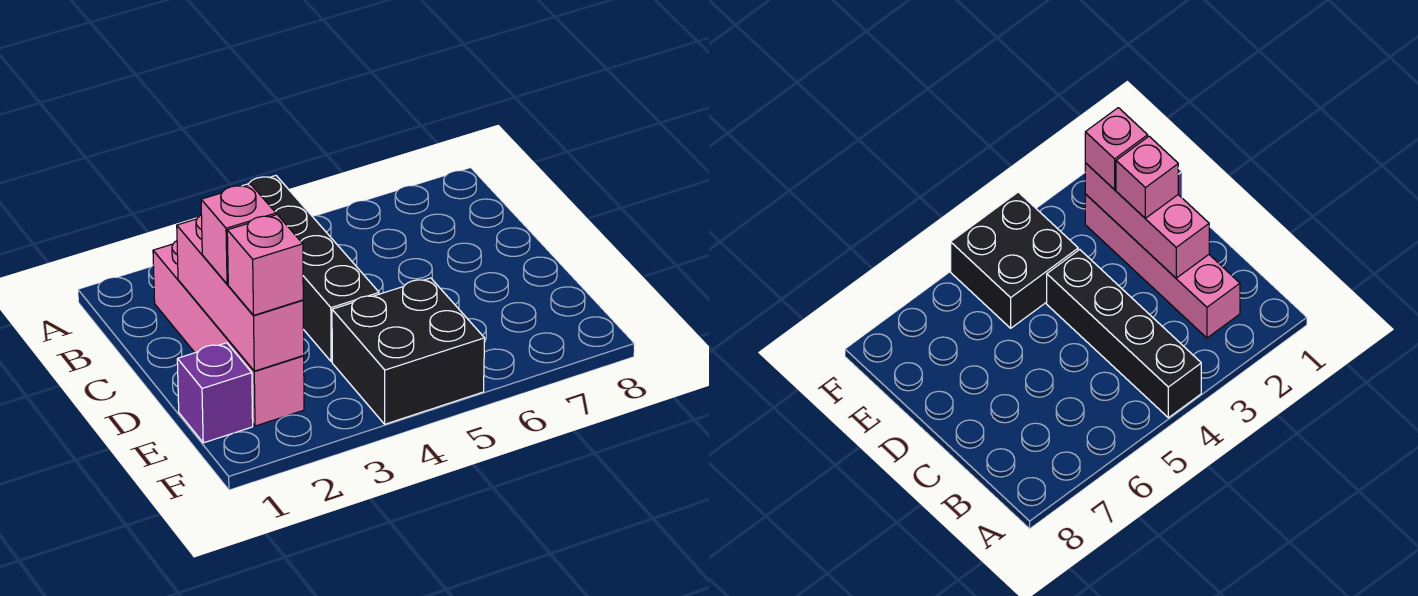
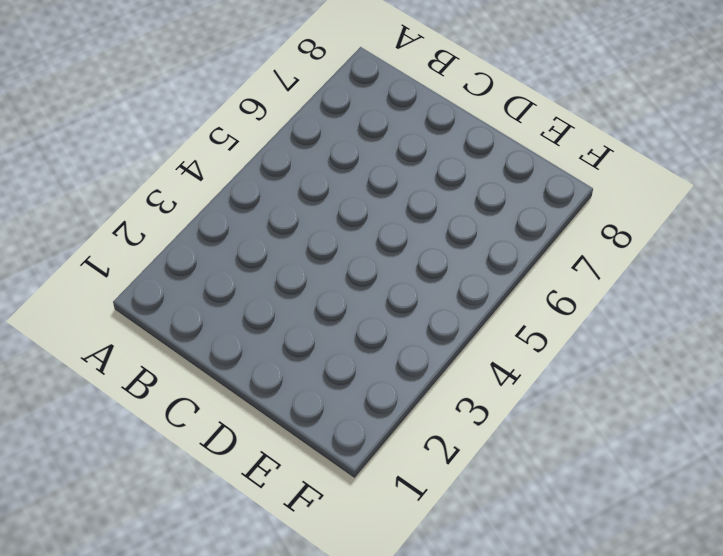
none -> black 1x4 brick [243,176,379,362]
none -> pink 1x4 brick [153,241,304,426]

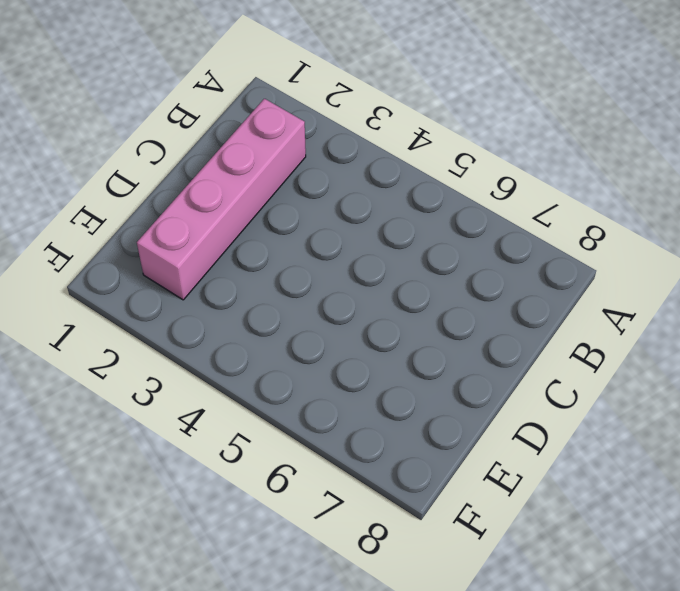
none -> black 1x4 brick [243,176,379,362]
none -> purple 1x1 brick [177,343,253,443]

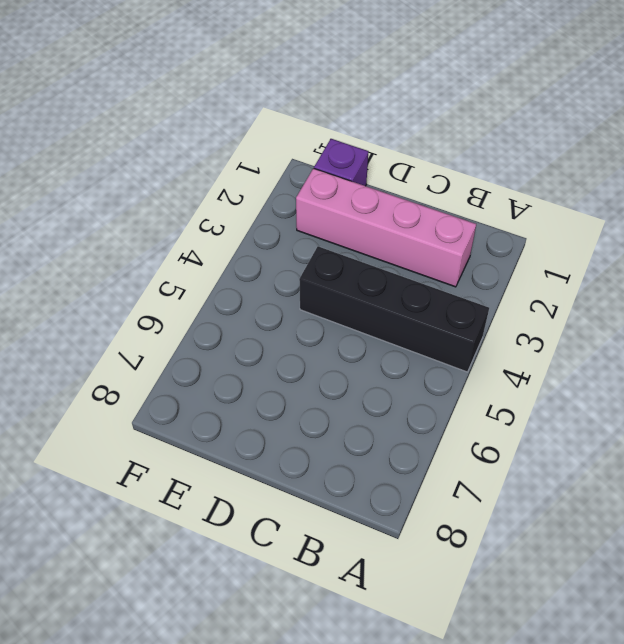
none -> black 2x2 brick [332,278,485,424]
none -> pink 1x3 brick [177,215,304,371]

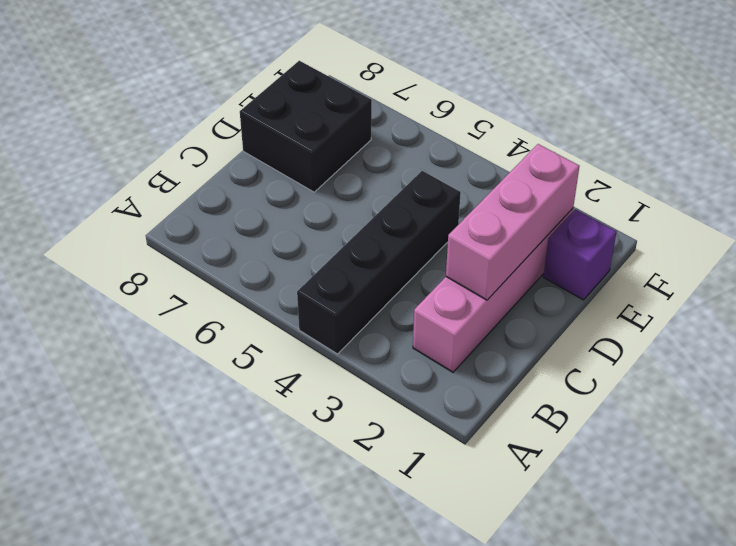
black 2x2 brick [240,61,372,192] -> black 2x2 brick moved to [332,278,485,424]
none -> pink 1x1 brick [201,184,276,284]
none -> pink 1x1 brick [227,215,303,315]

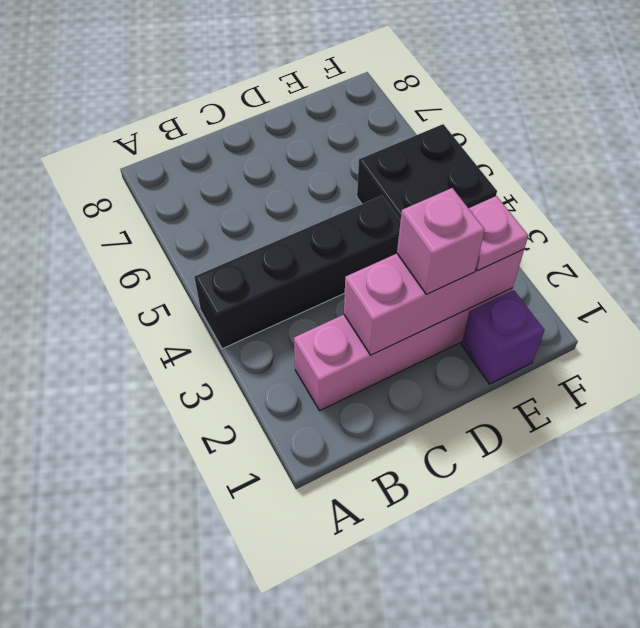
pink 1x1 plate [469,196,528,271] -> pink 1x1 brick [227,215,303,315]

